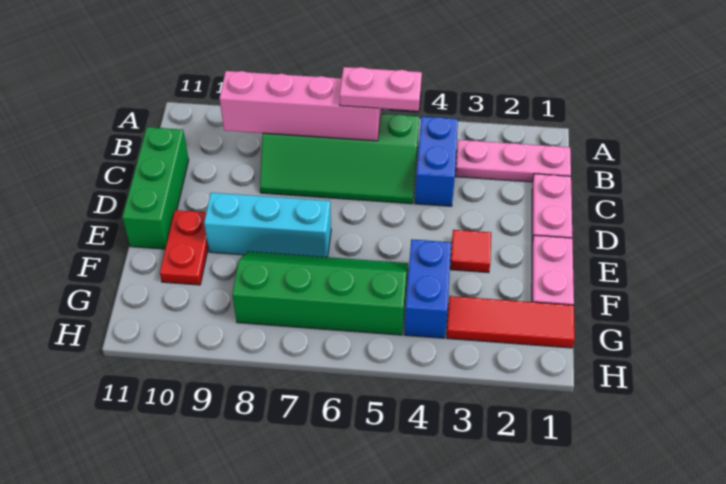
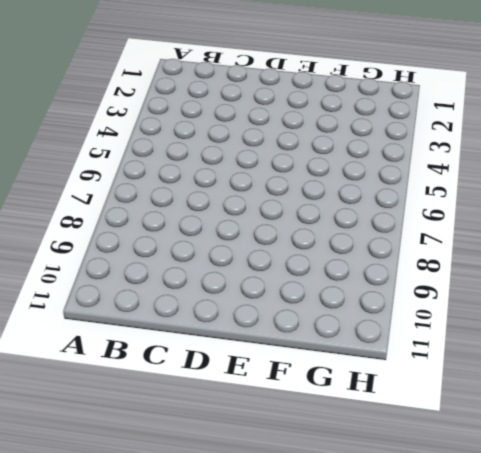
none -> pink 1x3 plate [456,140,571,182]
none -> blue 1x2 brick [415,116,458,206]
none -> green 2x4 slope [260,114,419,204]

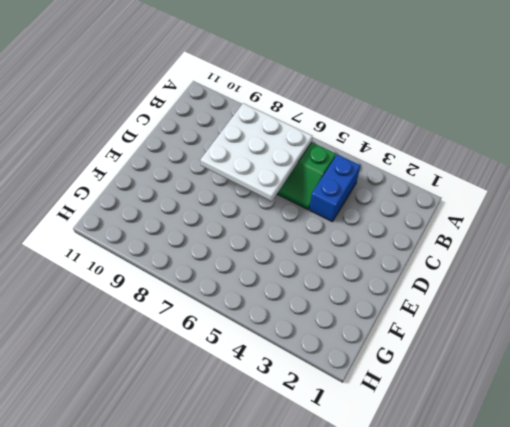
white 3x3 plate [200,103,312,201] -> pink 1x4 brick [219,71,381,141]
none -> pink 1x3 plate [456,140,571,182]
none -> pink 1x2 plate [532,174,572,242]
none -> green 1x3 brick [122,127,189,249]

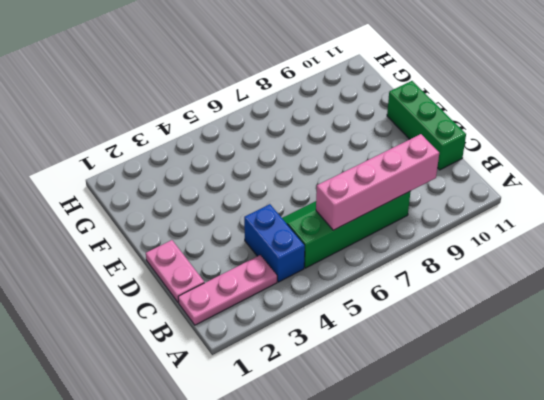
none -> pink 1x2 plate [532,235,574,305]
none -> red 1x1 tile [450,230,491,273]
none -> cyan 1x3 brick [204,193,331,257]

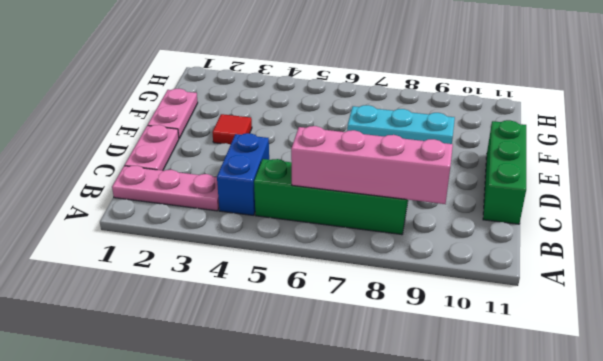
none -> red 1x2 plate [160,210,208,285]
none -> blue 1x2 brick [404,239,451,338]
none -> green 2x4 slope [232,252,408,335]

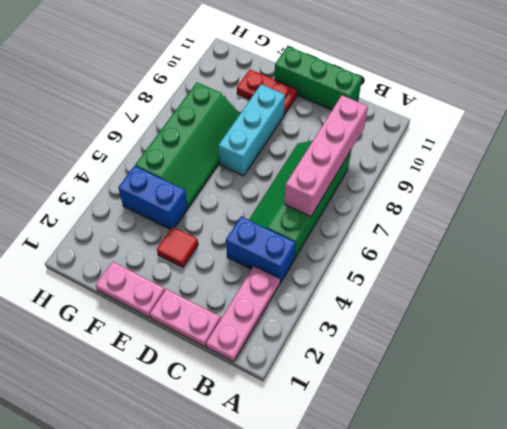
none -> red 1x3 tile [447,296,575,348]
none -> pink 1x2 plate [340,67,422,111]

